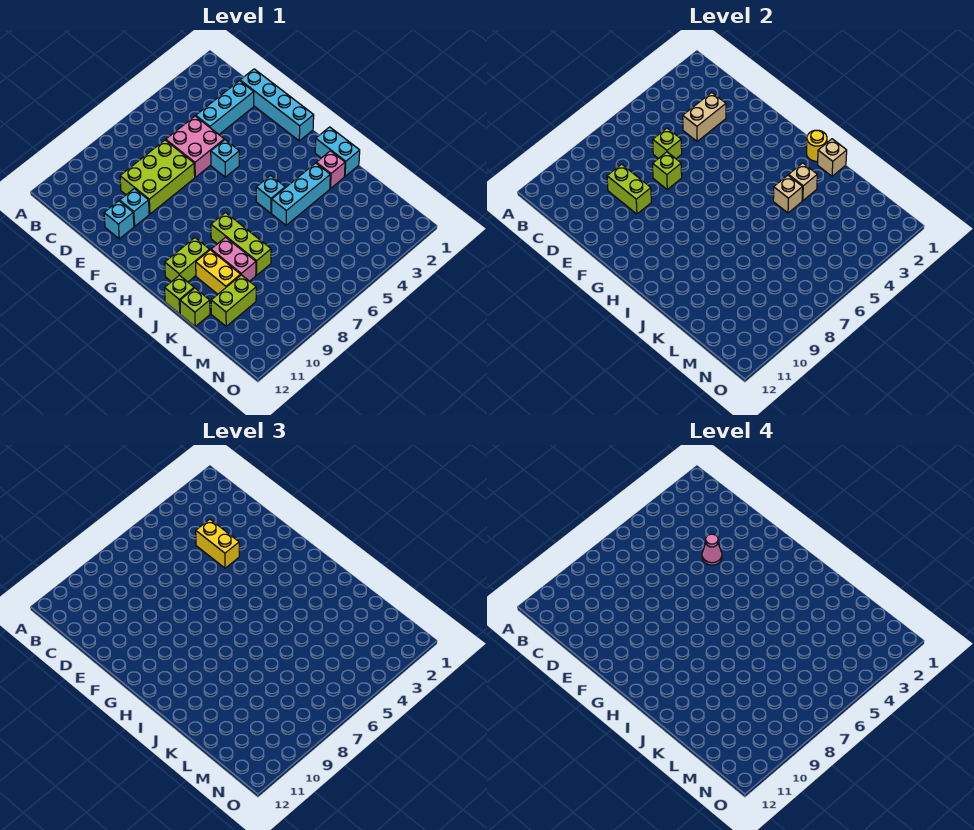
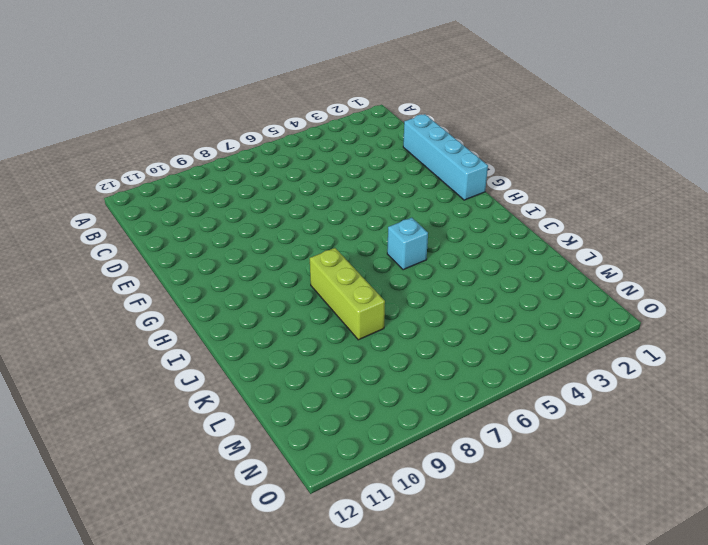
none -> cyan 1x3 brick [196,81,254,134]
none -> pink 2x2 brick [166,116,224,177]
none -> lime 2x3 brick [120,140,195,214]

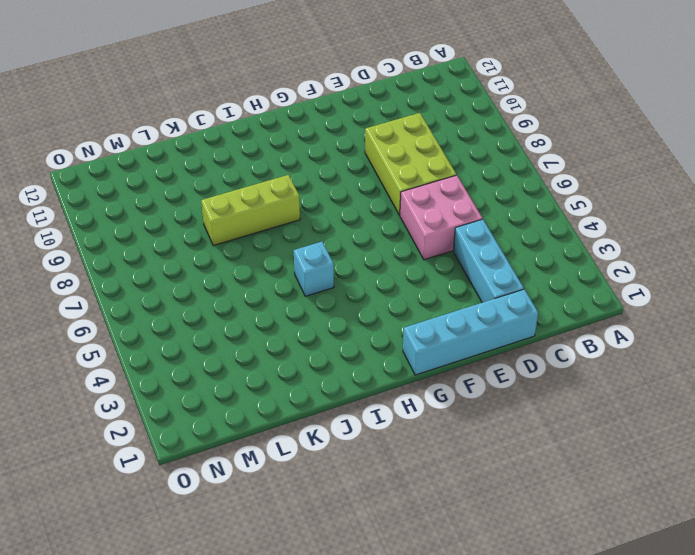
none -> cyan 1x1 brick [120,189,149,226]
none -> cyan 1x1 brick [104,201,134,239]
none -> cyan 1x1 brick [211,140,239,177]

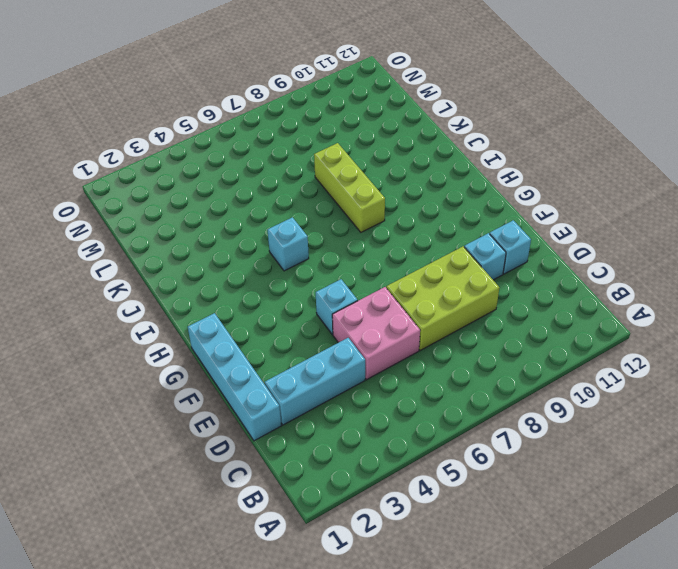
none -> cyan 1x2 brick [315,127,360,176]
none -> lime 1x2 brick [165,238,210,282]
none -> pink 1x1 brick [317,151,345,188]

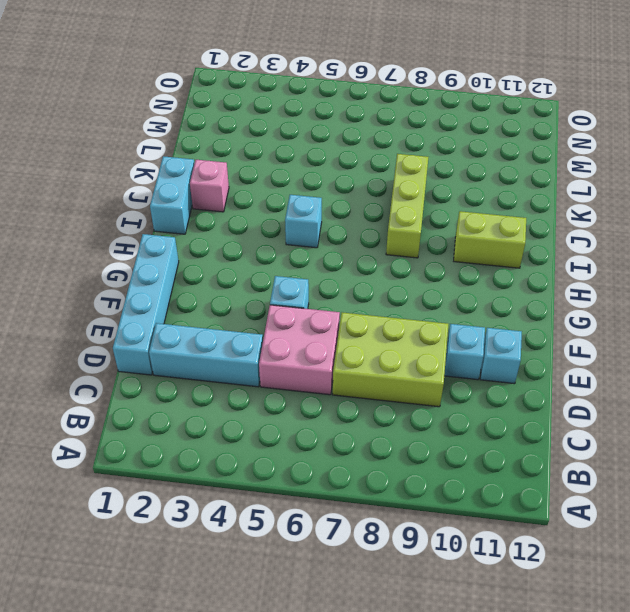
none -> cyan 1x3 brick [272,163,330,225]
none -> pink 1x2 brick [211,237,256,281]
none -> yellow 1x2 brick [196,250,241,294]

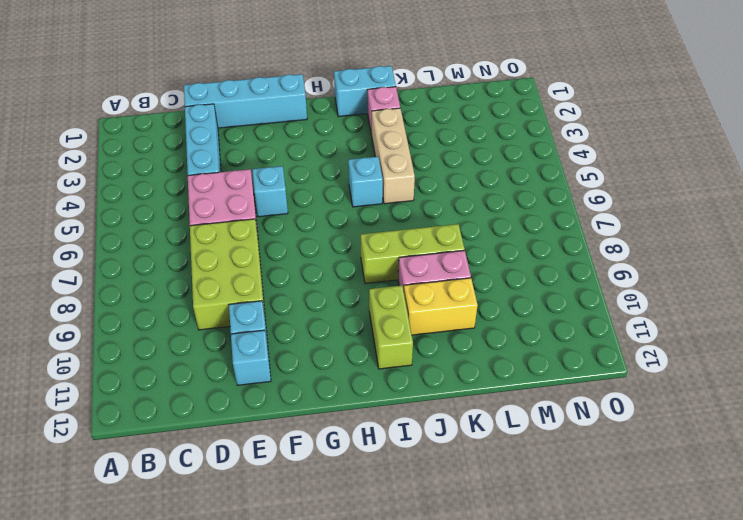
tan 1x3 brick [372,108,415,204] -> cyan 1x3 brick [272,163,330,225]
none -> lime 1x1 brick [165,275,194,314]
none -> lime 1x1 brick [180,288,210,327]
none -> lime 1x2 brick [211,275,256,326]

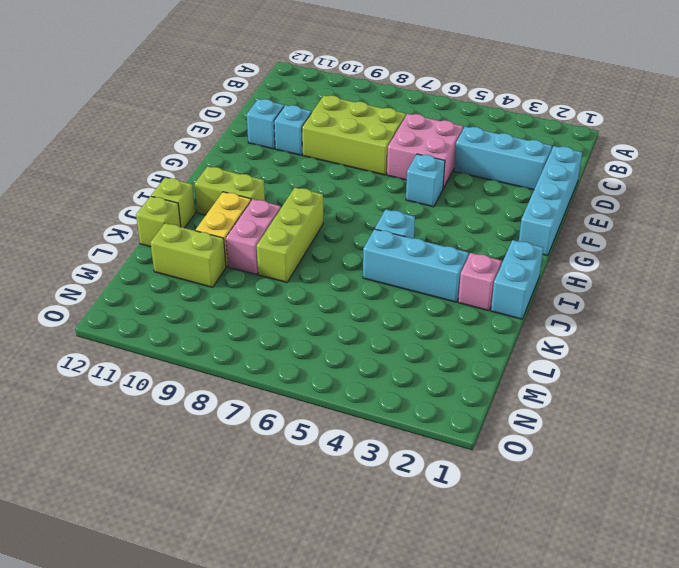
none -> tan 1x2 brick [683,92,726,141]
none -> lime 1x1 brick [653,128,682,159]
none -> lime 1x2 brick [607,164,651,214]

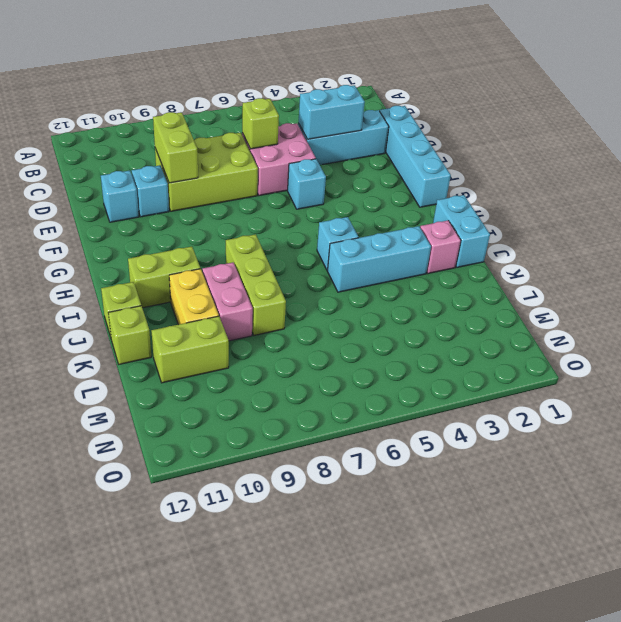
cyan 1x2 brick [298,85,365,139] -> tan 1x2 brick [683,92,726,141]
none -> lime 1x1 brick [653,152,682,189]
none -> yellow 1x1 round brick [807,130,827,161]
none -> tan 1x1 brick [818,139,847,176]

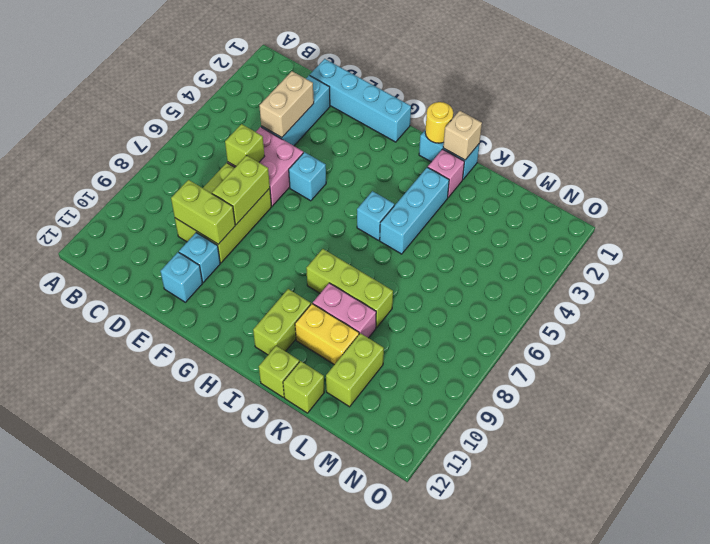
lime 1x2 brick [212,155,270,225] -> lime 1x1 brick [653,152,682,189]
none -> tan 1x1 brick [789,163,817,201]
none -> tan 1x1 brick [773,175,803,213]
none -> yellow 1x2 brick [196,519,239,568]

